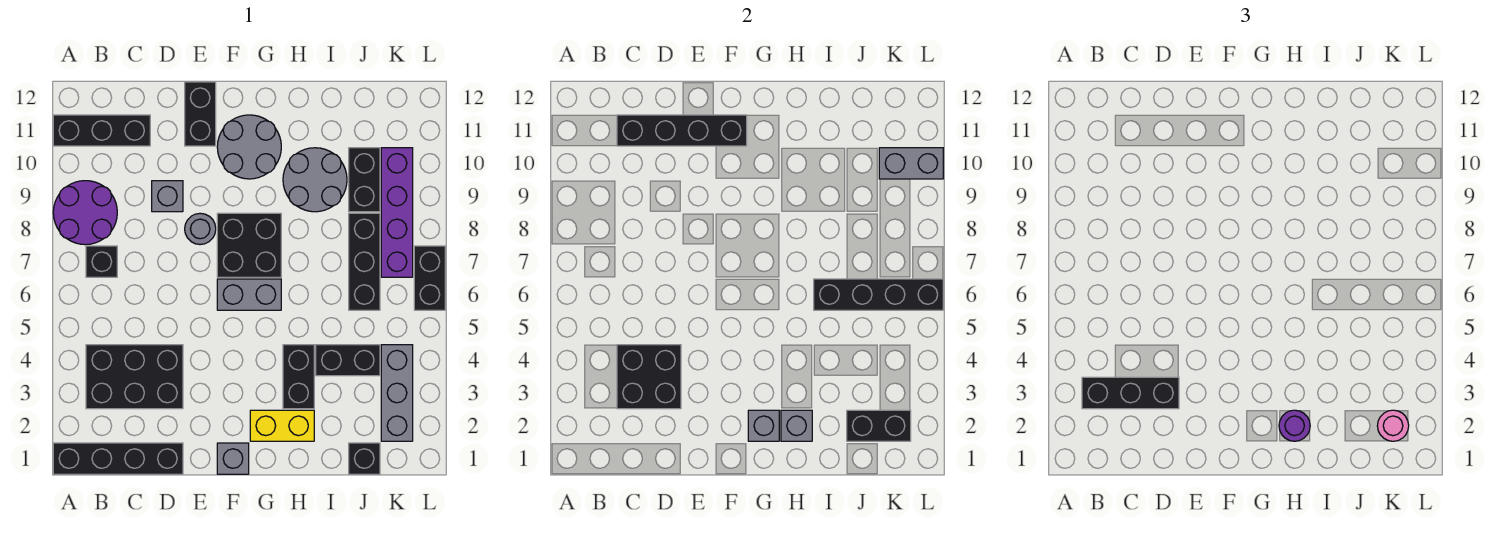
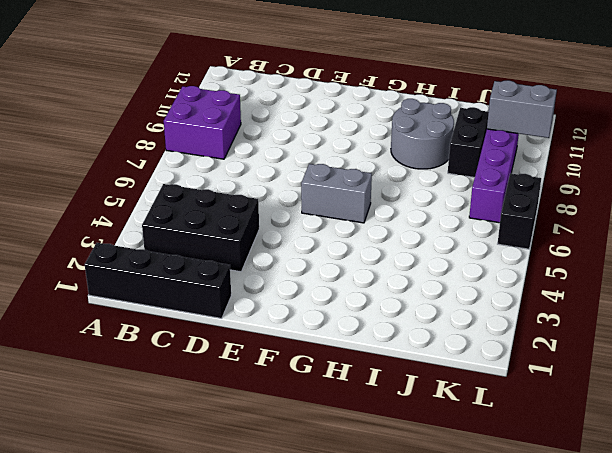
purple 2x2 brick [164,86,241,159] -> purple 2x2 round brick [53,181,117,245]
none -> black 1x3 brick [53,115,150,146]
none -> black 1x1 brick [86,246,117,277]
none -> grey 1x1 brick [152,181,183,212]
none -> grey 1x1 round brick [185,213,216,245]

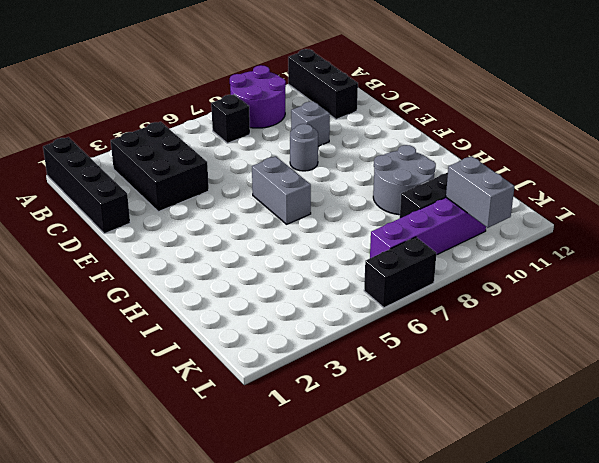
none -> black 1x2 brick [185,82,216,146]
none -> grey 1x1 brick [217,443,249,474]
none -> black 2x2 brick [217,213,281,277]
none -> grey 2x2 round brick [217,115,281,179]

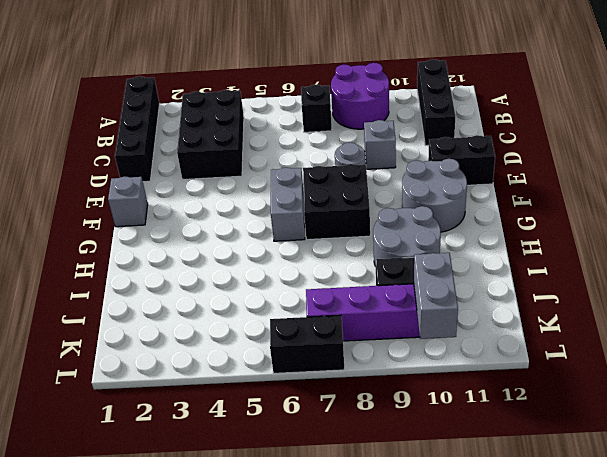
none -> yellow 1x2 brick [250,410,314,441]
none -> black 1x2 brick [283,345,314,409]
none -> black 1x2 brick [316,345,380,376]
none -> black 1x1 brick [349,443,380,474]

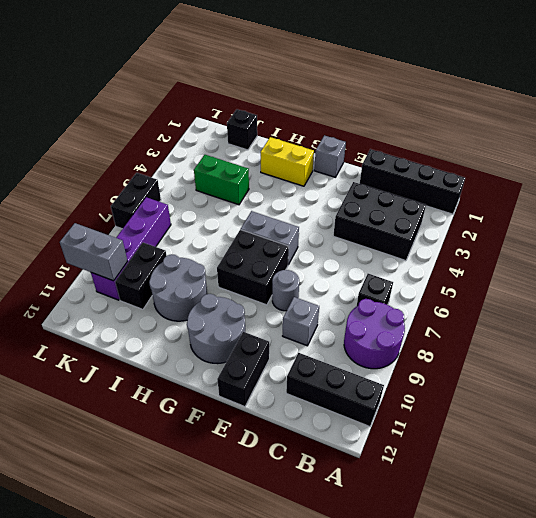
green 1x2 brick [194,155,249,205] -> black 1x2 brick [316,345,380,376]
none -> black 1x2 brick [283,345,314,409]
none -> black 1x3 brick [349,213,380,310]
none -> grey 1x3 brick [381,345,413,441]
none -> black 2x2 brick [617,345,681,409]

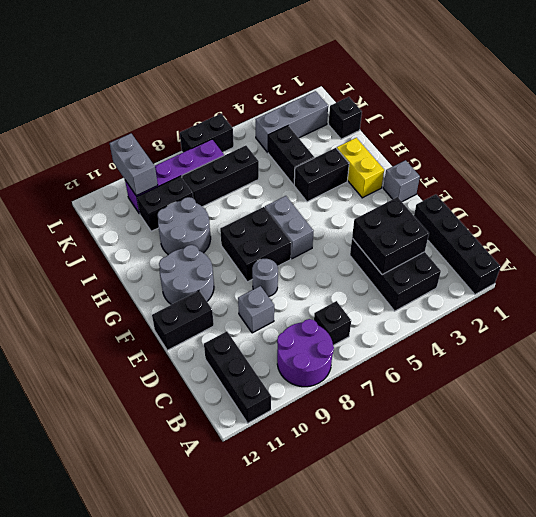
none -> black 1x4 brick [617,115,747,146]
none -> grey 1x1 brick [748,410,779,441]
none -> grey 1x1 brick [781,410,812,441]
none -> black 1x4 brick [814,279,943,310]

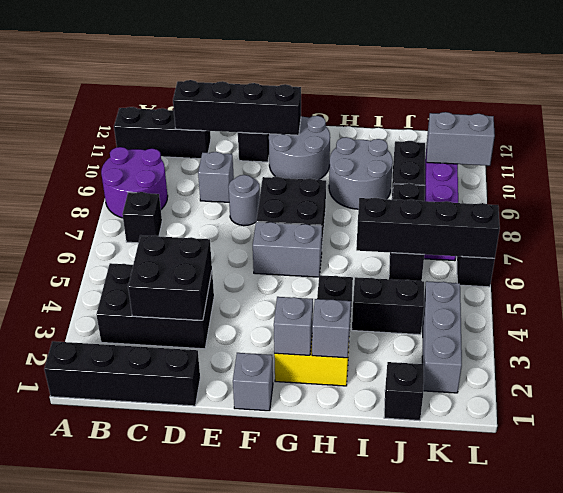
none -> black 1x2 brick [847,410,911,441]
none -> black 1x3 brick [1082,377,1179,409]
none -> purple 1x1 round brick [1279,410,1310,441]
none -> pink 1x1 round brick [1377,410,1409,441]

